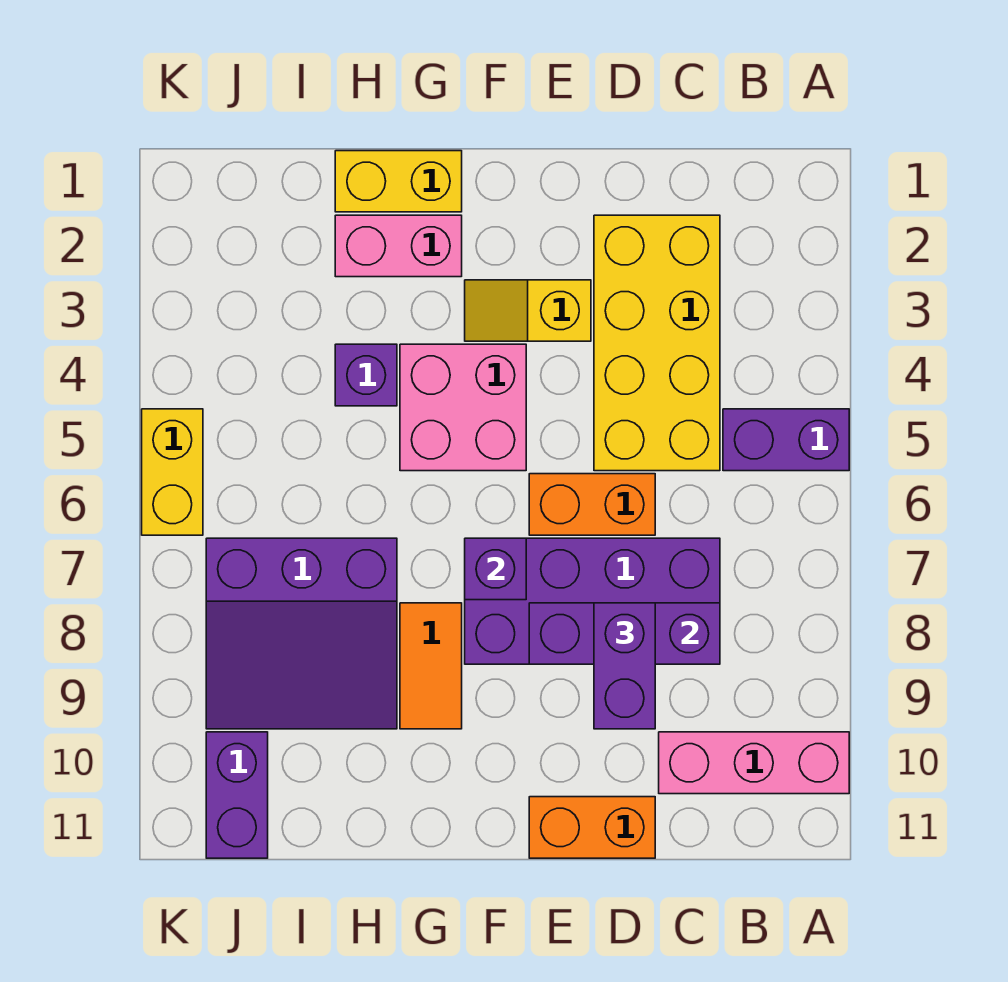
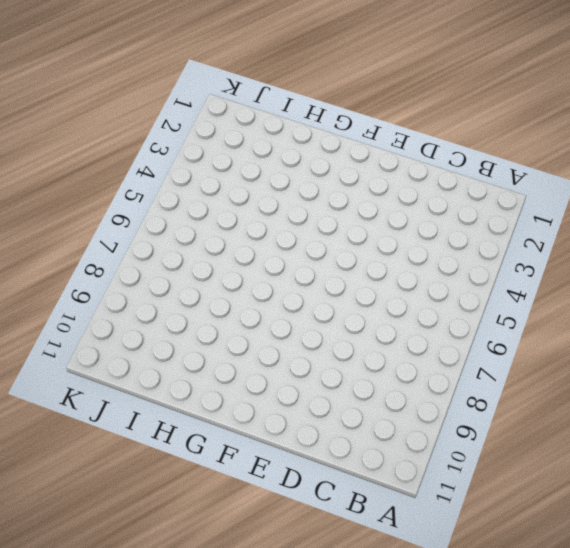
none -> purple 1x2 brick [723,409,849,471]
none -> pink 1x3 brick [659,732,849,794]
none -> yellow 2x4 brick [594,215,720,471]

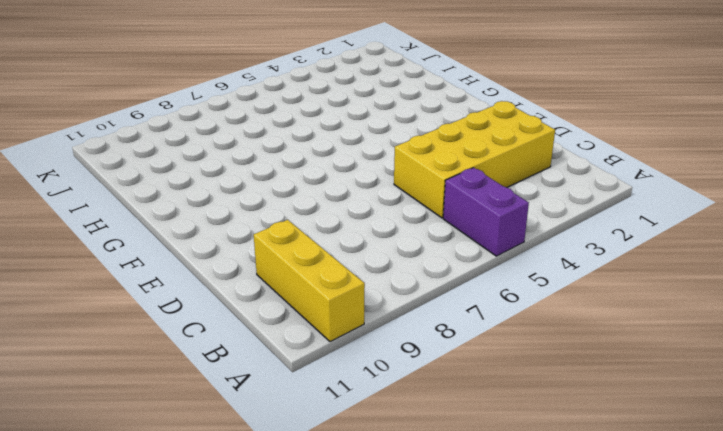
yellow 1x3 brick [254,220,365,342] -> pink 1x3 brick [659,732,849,794]
none -> purple 2x4 brick [465,538,720,664]
none -> orange 1x2 brick [529,474,655,535]
none -> orange 1x2 brick [529,797,655,858]

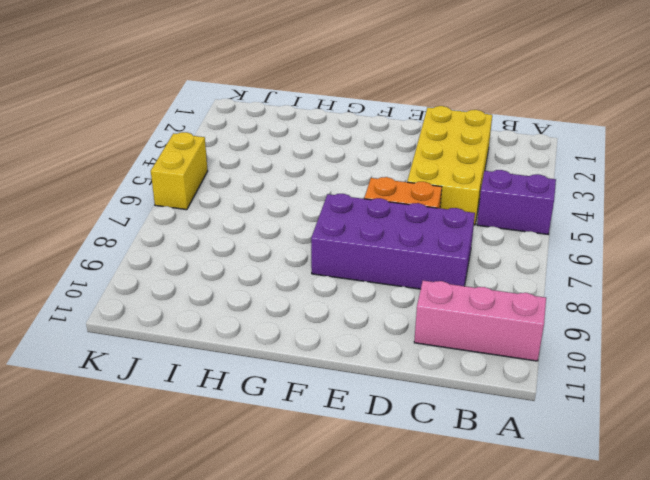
none -> orange 1x2 brick [529,797,655,858]
none -> yellow 1x2 slope [465,280,591,341]
none -> pink 2x2 brick [400,344,526,471]

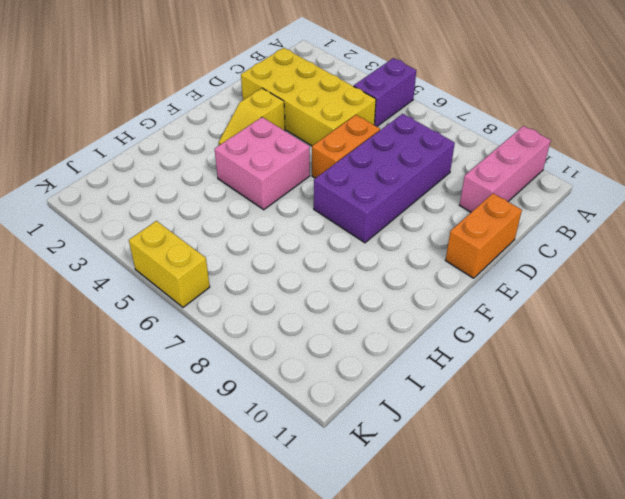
none -> yellow 1x2 brick [335,151,462,212]
none -> pink 1x2 brick [335,215,462,277]
none -> orange 1x2 tile [400,603,462,729]

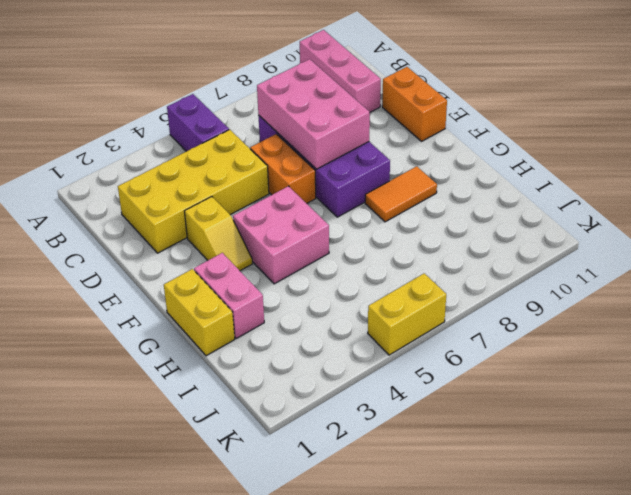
pink 2x3 brick [257,59,370,169] -> purple 1x3 brick [529,603,720,664]
none -> purple 1x1 brick [335,344,397,406]
none -> purple 3x3 slope [206,538,397,729]
none -> purple 1x2 brick [206,732,268,858]

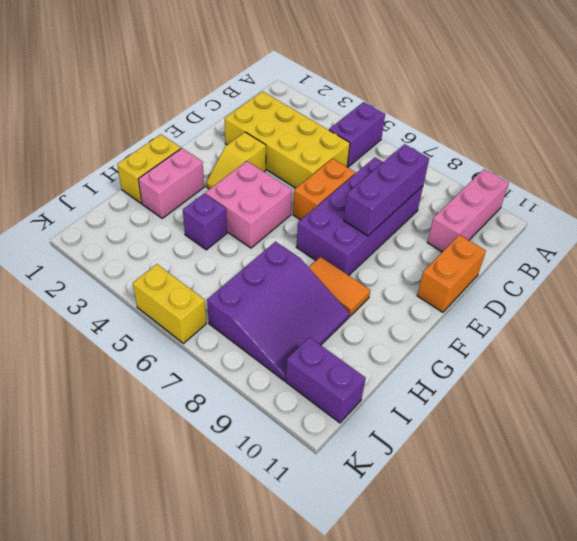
none -> purple 1x1 brick [465,538,526,600]
none -> purple 1x2 brick [594,603,655,729]

